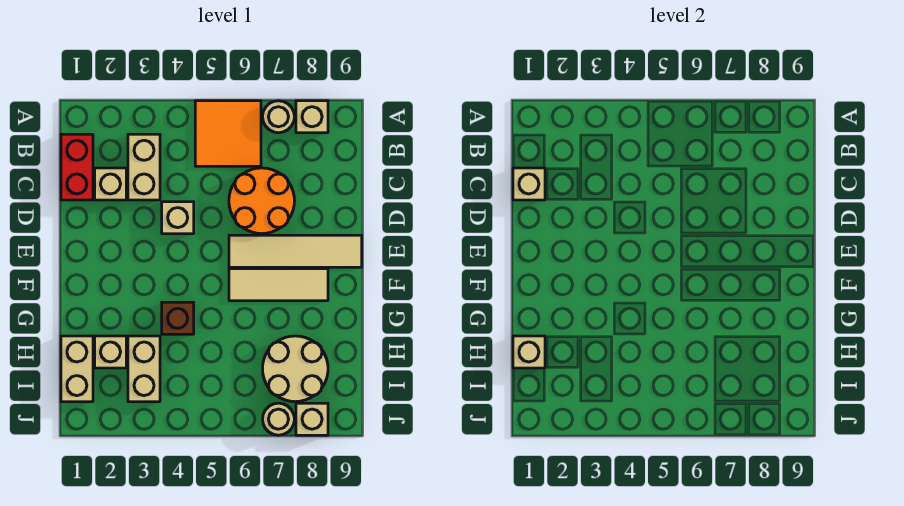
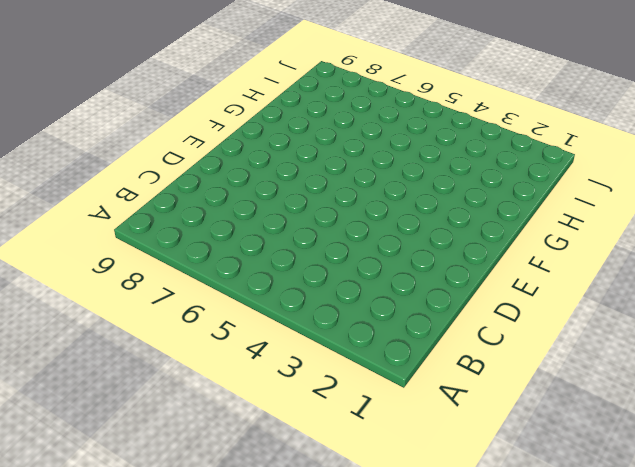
none -> orange 2x2 tile [195,101,261,166]
none -> tan 1x1 round brick [263,101,294,133]
none -> tan 1x1 brick [296,101,328,133]

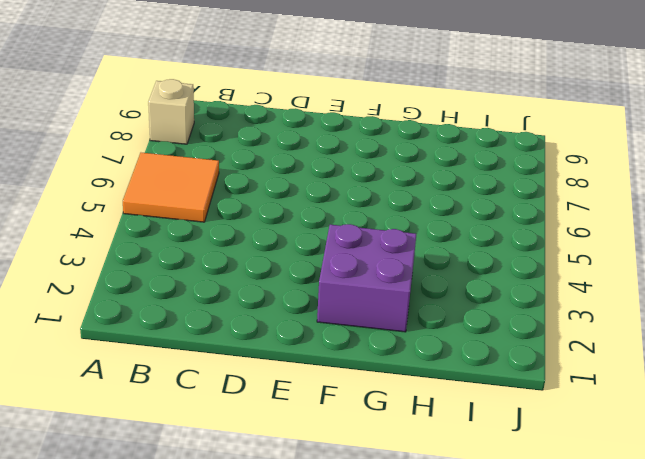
purple 2x2 brick [317,224,416,332] -> none
none -> tan 1x1 round brick [263,101,294,133]
none -> red 1x2 brick [61,134,93,200]
none -> tan 1x2 brick [128,134,160,200]

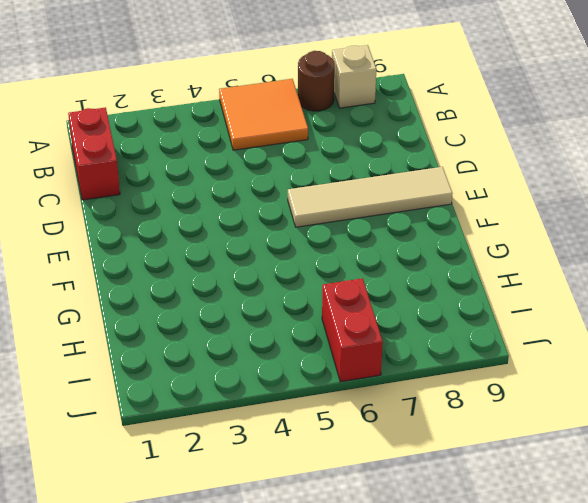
brown 1x1 round brick [298,51,335,111] -> tan 1x1 round brick [263,101,294,133]
red 1x2 brick [322,278,383,382] -> none
none -> tan 1x2 brick [128,134,160,200]
none -> tan 1x1 brick [95,168,126,200]
none -> orange 2x2 round brick [229,168,294,234]

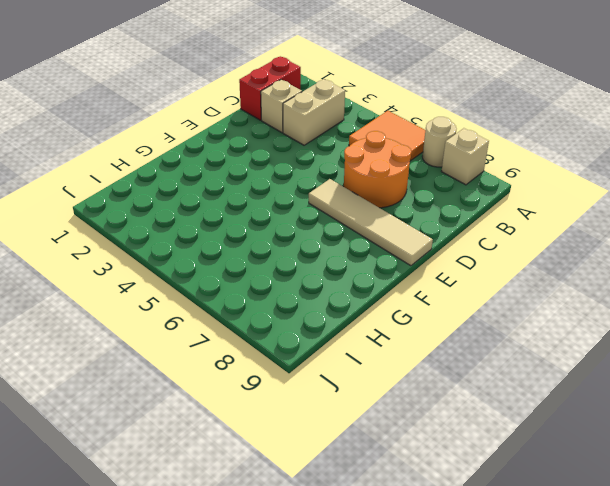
none -> tan 1x1 brick [162,202,194,234]
none -> tan 1x3 tile [229,269,328,301]
none -> brown 1x1 brick [162,302,194,334]

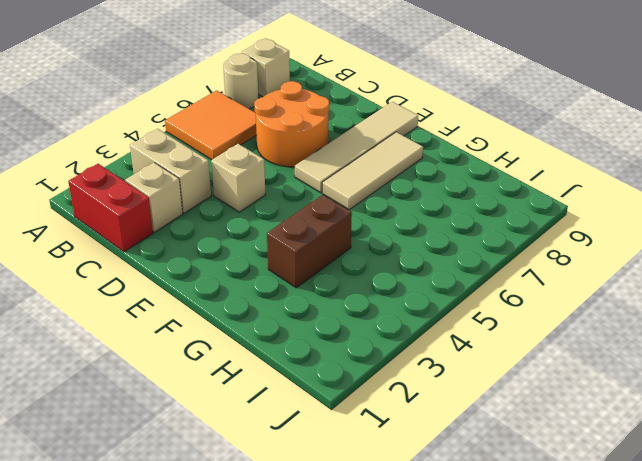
brown 1x2 brick [267,195,352,288] -> brown 1x1 brick [162,302,194,334]
none -> tan 1x2 brick [61,336,93,402]
none -> tan 1x1 brick [95,336,126,368]
none -> tan 1x2 brick [128,336,160,402]

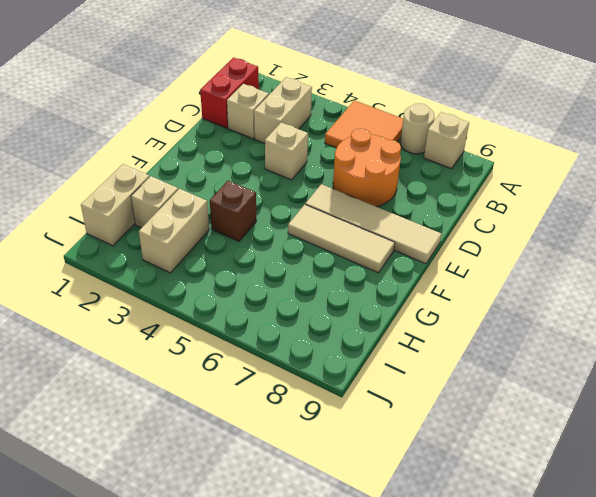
none -> tan 2x2 round brick [263,336,328,402]
none -> tan 1x1 round brick [263,403,294,435]
none -> tan 1x1 brick [296,403,328,435]

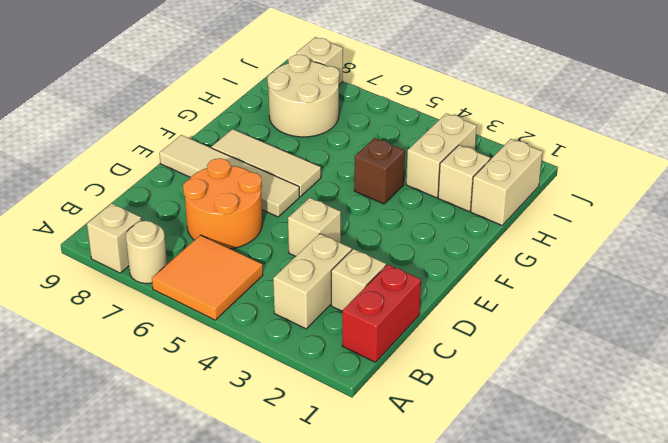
none -> tan 1x1 round brick [263,403,294,435]
none -> tan 1x1 brick [513,168,545,200]
none -> tan 1x1 brick [513,336,545,368]

